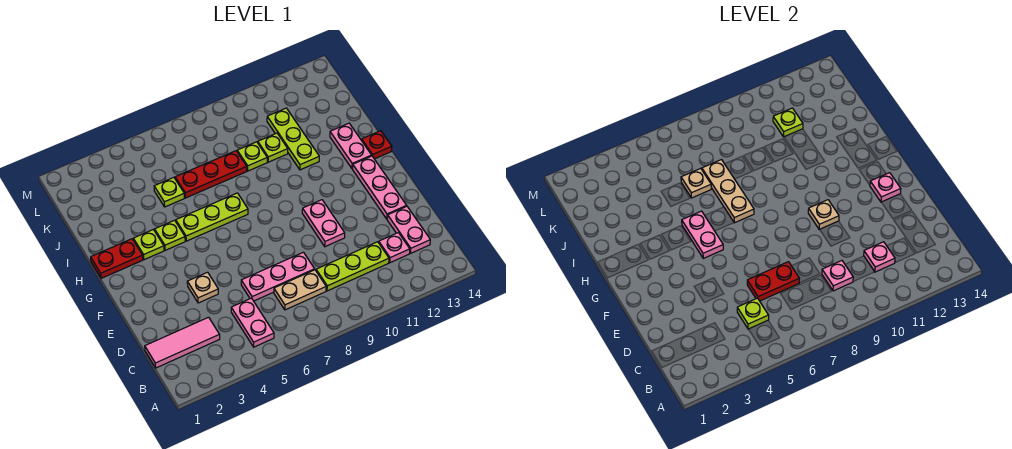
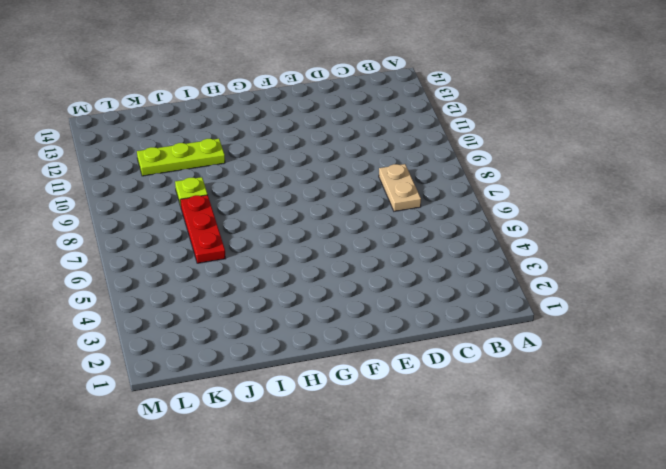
none -> pink 1x2 plate [231,298,274,347]
none -> pink 1x3 tile [145,317,220,368]
none -> lime 1x3 plate [316,242,389,291]
none -> pink 1x1 plate [379,233,410,263]

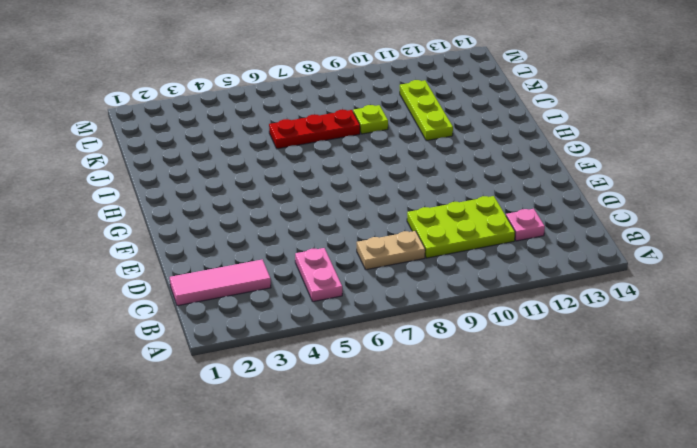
lime 2x3 plate [407,196,515,258] -> lime 1x3 plate [316,242,389,291]
none -> pink 1x2 plate [387,206,430,253]
none -> pink 1x3 plate [241,252,315,301]
none -> tan 1x1 plate [187,272,218,303]
none -> pink 1x2 plate [302,200,345,247]

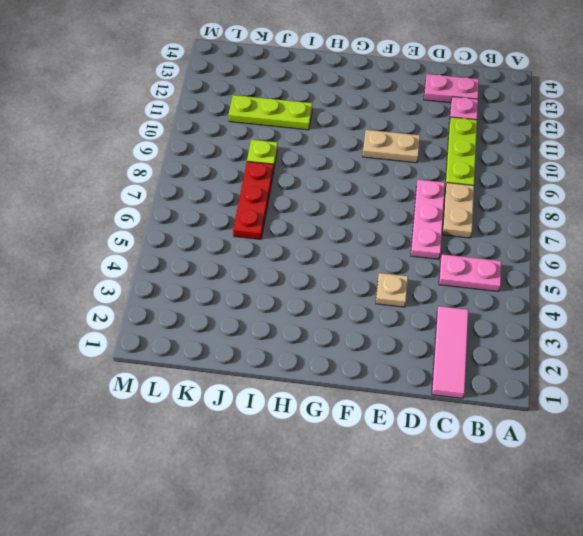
tan 1x2 plate [363,130,420,163] -> pink 1x2 plate [302,200,345,247]
none -> pink 1x3 plate [353,156,407,219]
none -> red 1x2 plate [91,239,143,278]
none -> lime 1x1 plate [133,230,164,260]
none -> lime 1x1 plate [155,220,185,250]

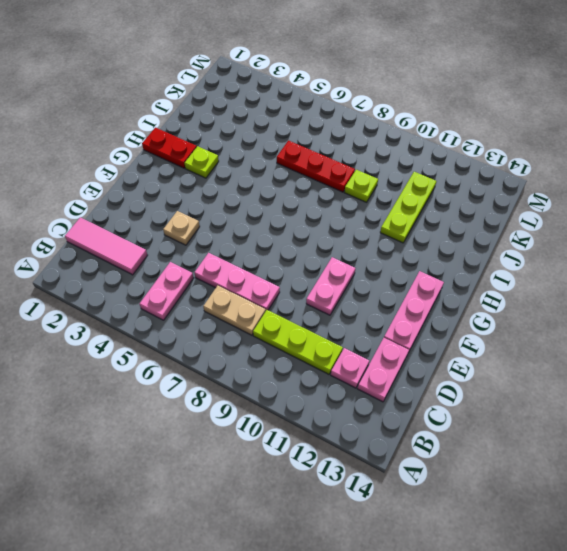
none -> lime 1x1 plate [155,220,185,250]
none -> lime 1x3 plate [176,193,248,241]
none -> pink 1x2 plate [330,123,372,169]
none -> red 1x1 plate [362,131,392,159]

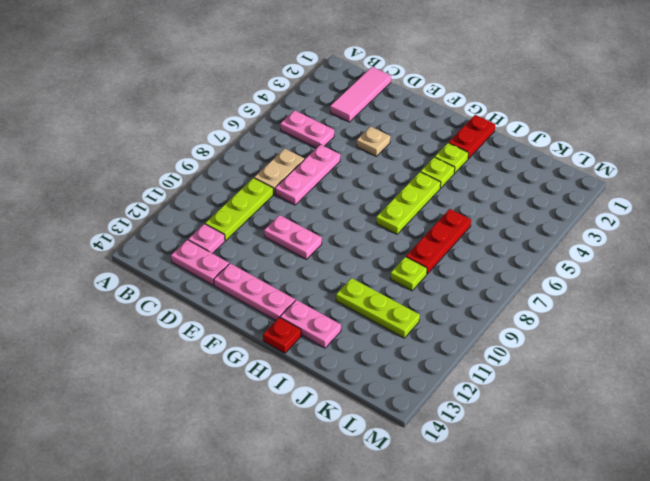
none -> lime 1x1 plate [154,178,184,207]
none -> lime 1x1 plate [258,133,288,162]
none -> lime 1x1 plate [737,298,769,329]
none -> pink 1x1 plate [822,261,853,291]

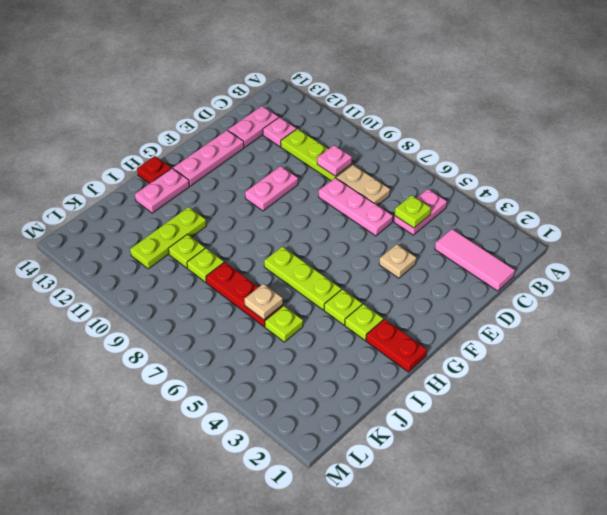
none -> pink 1x1 plate [864,242,895,272]
none -> red 1x2 plate [747,262,799,301]
none -> tan 1x1 plate [808,200,839,230]
none -> pink 1x1 plate [870,173,901,202]

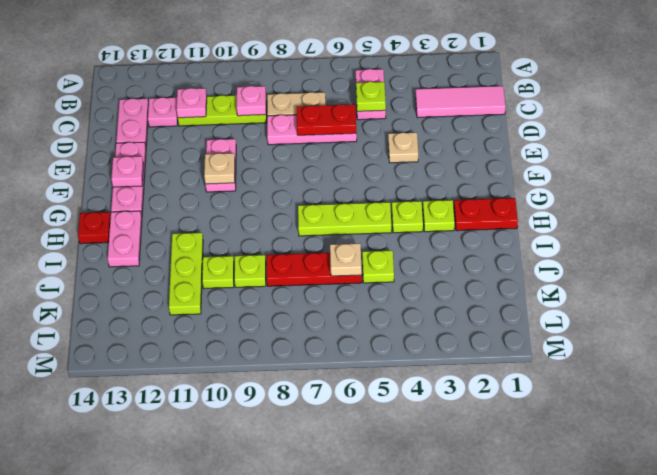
none -> pink 1x2 plate [682,211,723,258]
none -> tan 1x3 plate [702,160,754,223]
none -> lime 1x1 plate [773,108,803,137]

